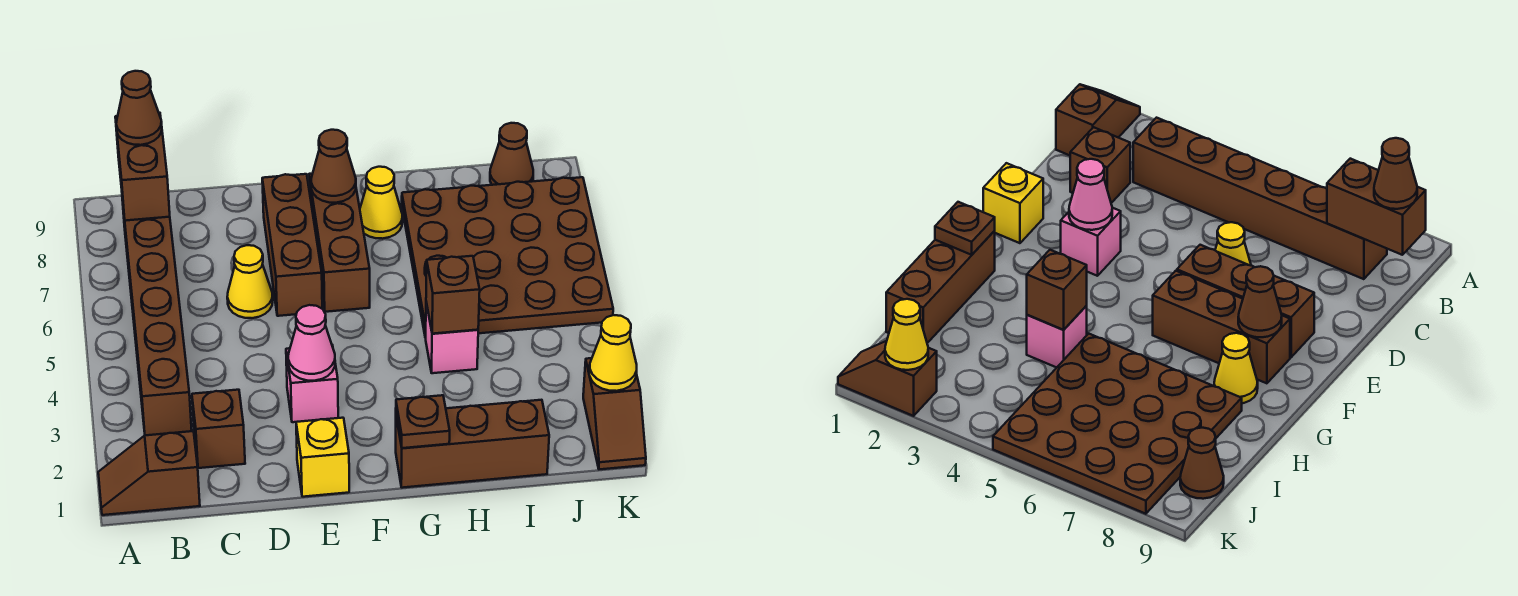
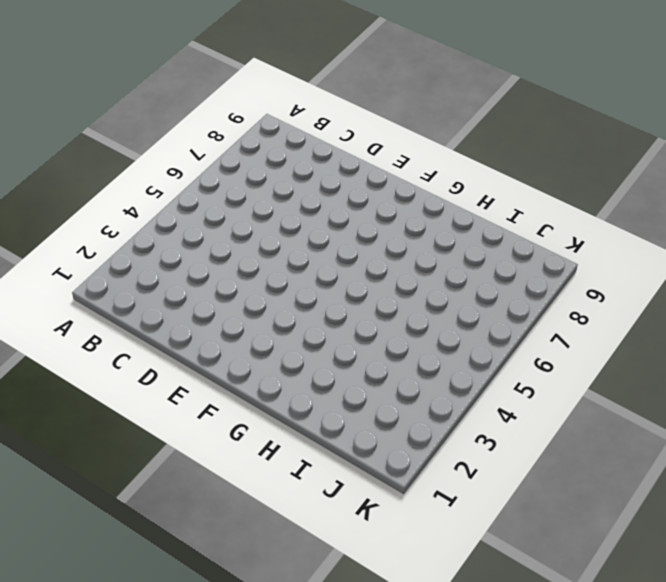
none -> brown 1x2 slope [98,431,200,515]
none -> brown 1x6 brick [122,199,192,435]
none -> brown 1x1 brick [192,390,245,468]

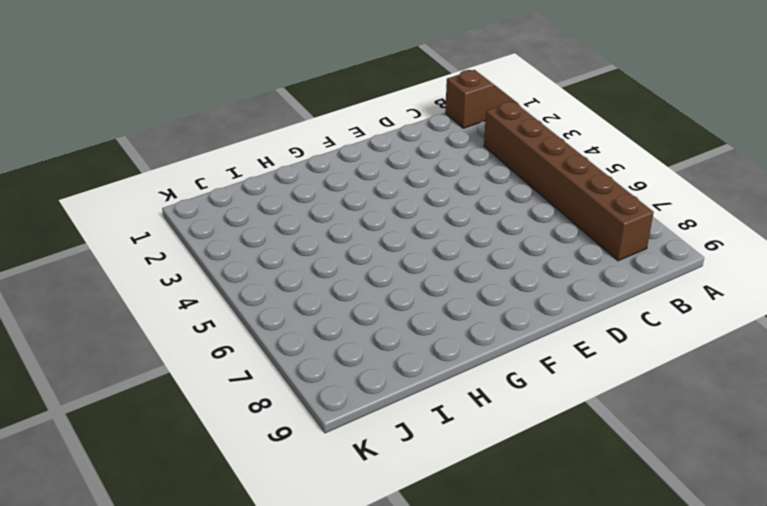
none -> brown 1x1 brick [192,390,245,468]
none -> yellow 1x1 cone [227,245,273,318]
none -> yellow 1x1 brick [296,418,349,497]

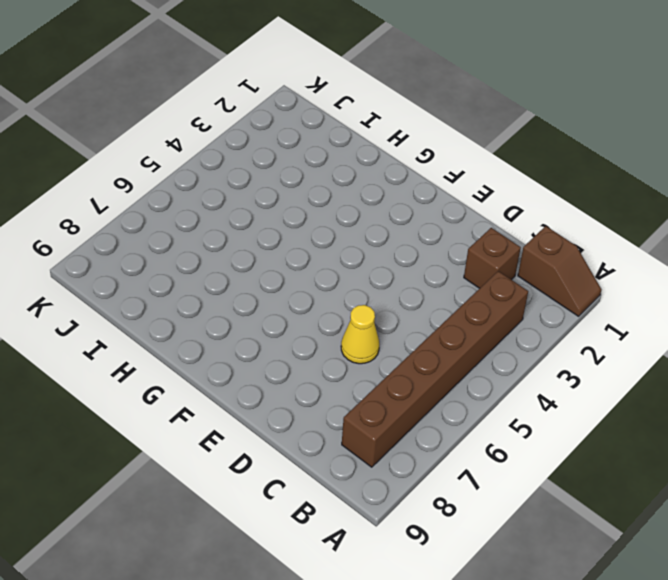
none -> yellow 1x1 brick [296,418,349,497]
none -> pink 1x1 brick [286,345,338,422]
none -> brown 1x3 brick [262,174,322,316]

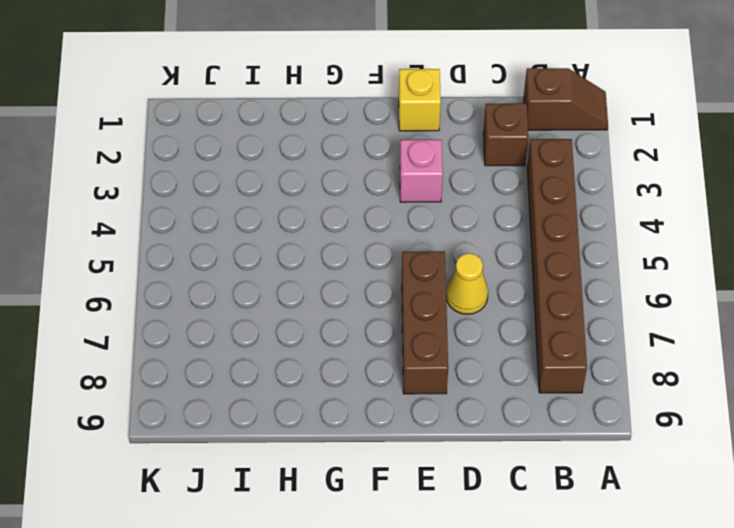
none -> brown 1x3 brick [309,173,370,312]
none -> brown 1x3 brick [396,400,549,488]
none -> yellow 1x1 cone [360,167,402,239]

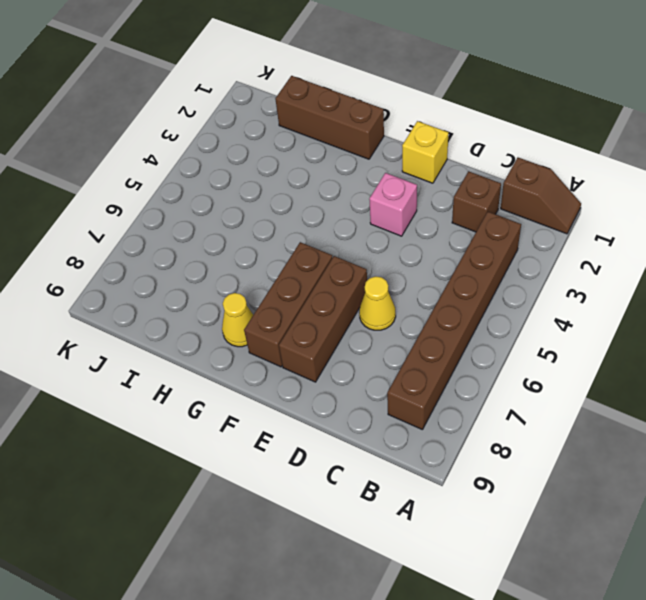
none -> pink 1x1 brick [425,302,478,373]
none -> brown 4x4 plate [402,177,613,338]
none -> brown 1x1 cone [490,123,533,185]

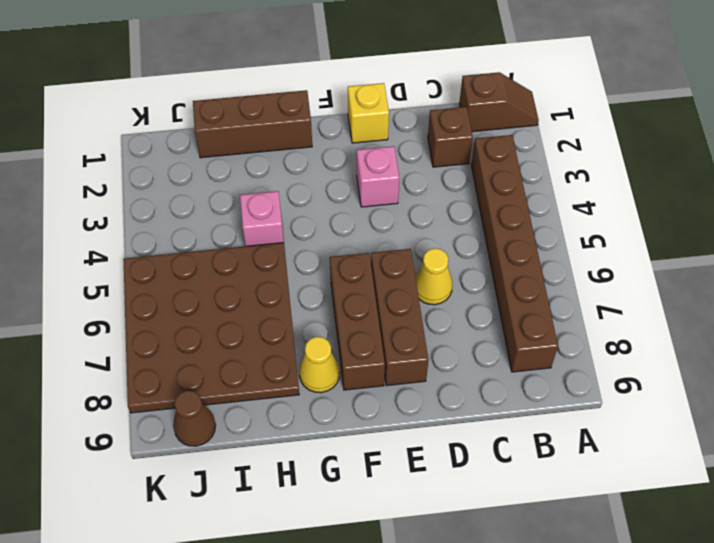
none -> brown 1x2 slope [583,358,646,469]
none -> brown 1x2 brick [115,113,170,221]
none -> pink 1x1 cone [288,305,335,381]

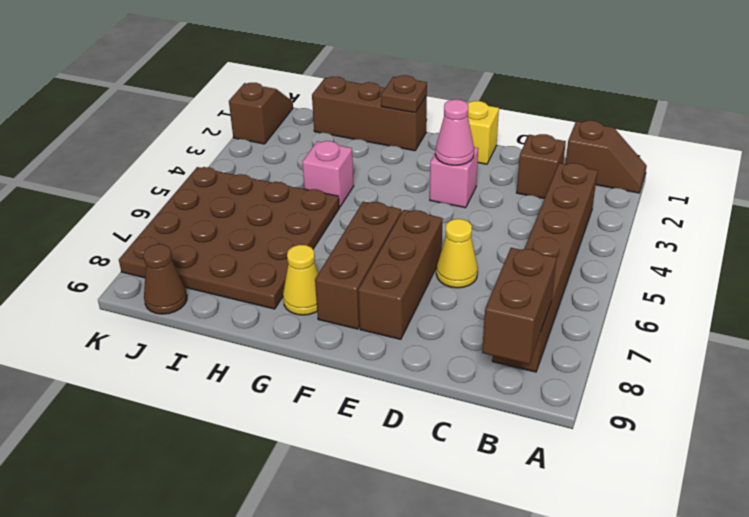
none -> brown 1x1 cone [311,130,356,203]
none -> brown 1x1 brick [426,256,480,334]
none -> yellow 1x1 cone [589,315,637,391]

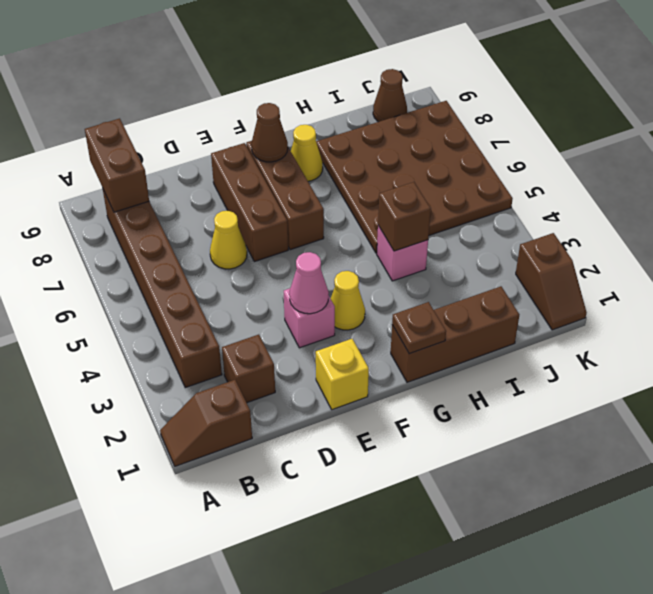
yellow 1x1 cone [331,271,365,330] -> yellow 1x1 cone moved to [589,315,637,391]
none -> brown 1x1 cone [116,71,162,145]

